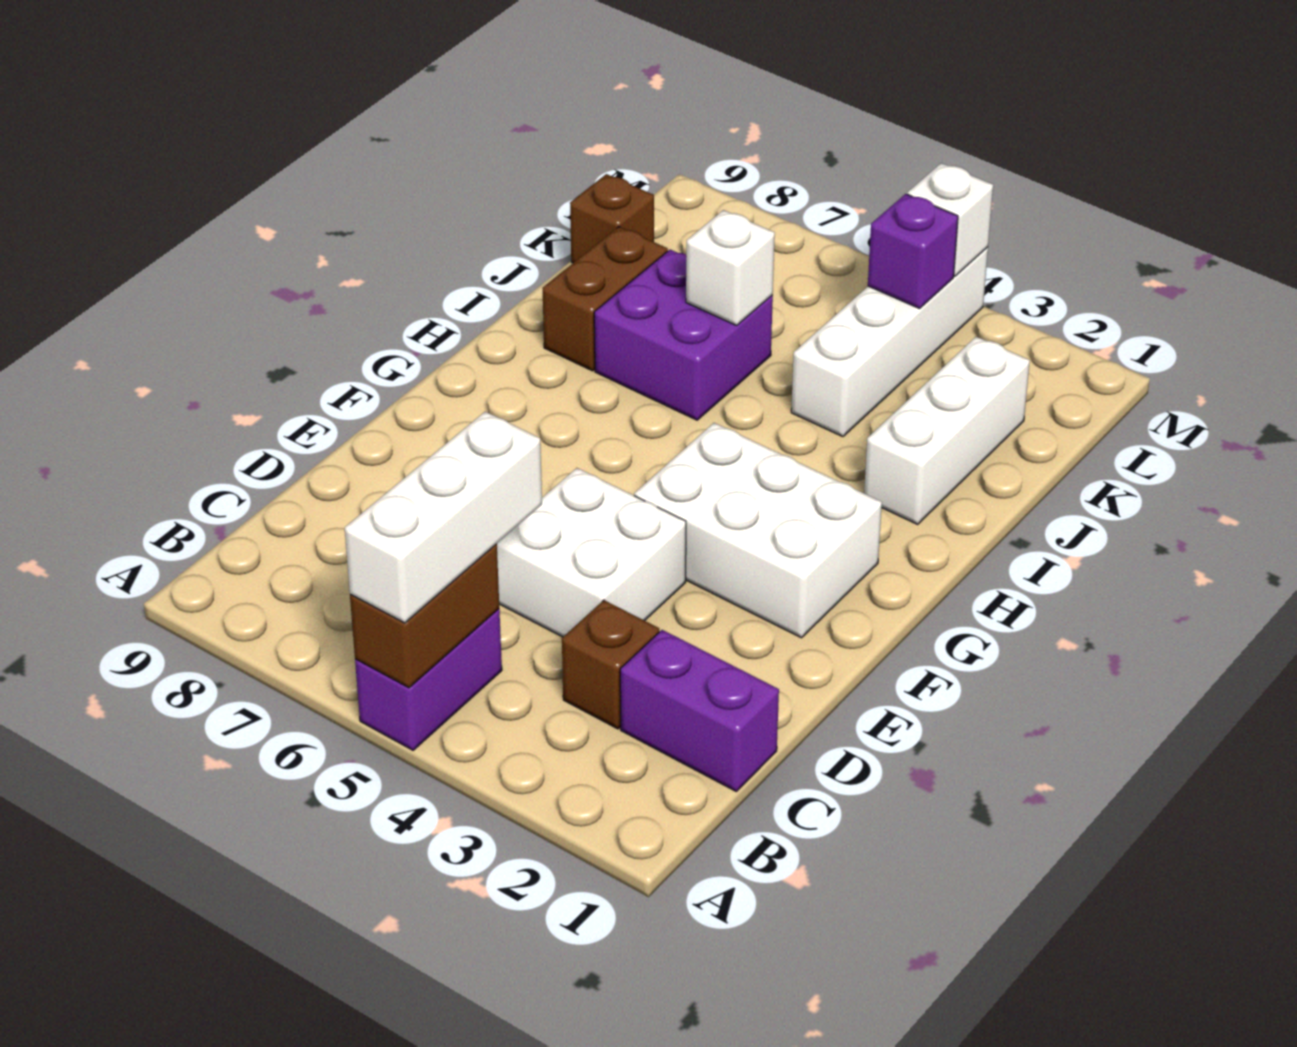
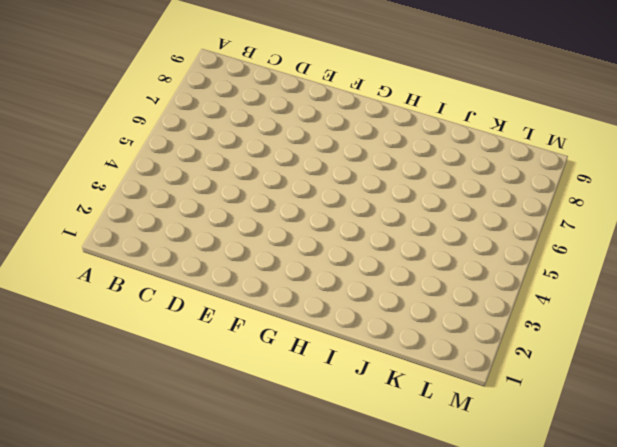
none -> purple 1x2 brick [355,609,502,750]
none -> purple 1x2 brick [620,630,779,791]
none -> brown 1x1 brick [562,600,659,729]

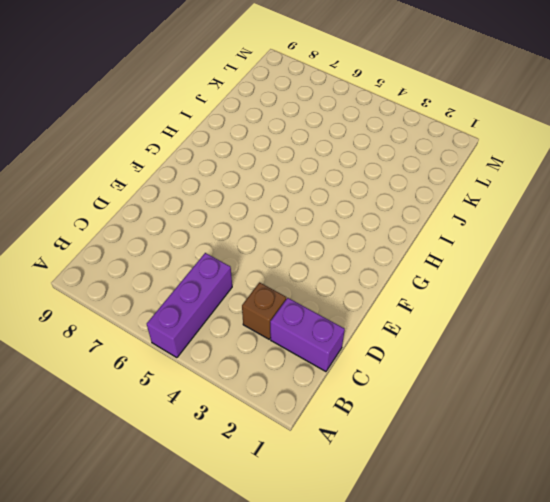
purple 1x3 brick [147,253,232,358] -> purple 1x2 brick [355,609,502,750]
none -> white 2x2 brick [497,468,686,637]
none -> white 2x3 brick [634,423,882,638]
none -> white 1x3 brick [864,337,1030,524]

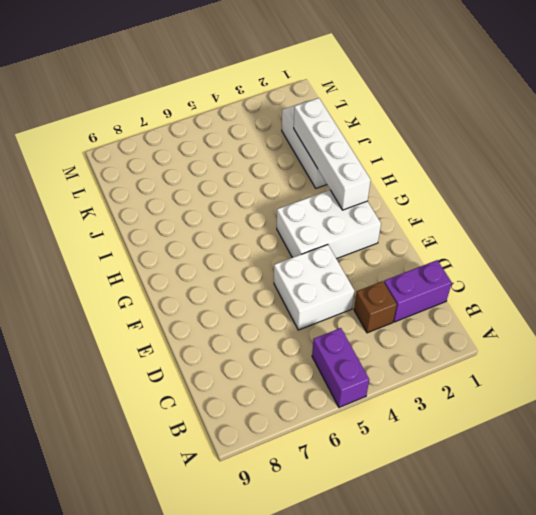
white 1x4 brick [294,98,371,210] -> white 1x4 brick moved to [791,247,988,437]
none -> purple 2x2 brick [594,250,773,420]
none -> brown 1x2 brick [543,227,668,371]
none -> brown 1x1 brick [570,174,654,263]

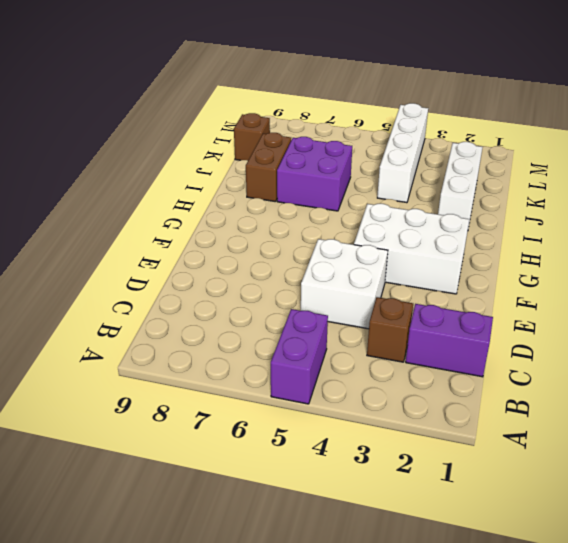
none -> brown 1x2 brick [350,544,499,688]
none -> white 1x1 brick [686,210,775,325]
none -> purple 1x1 brick [868,194,958,309]

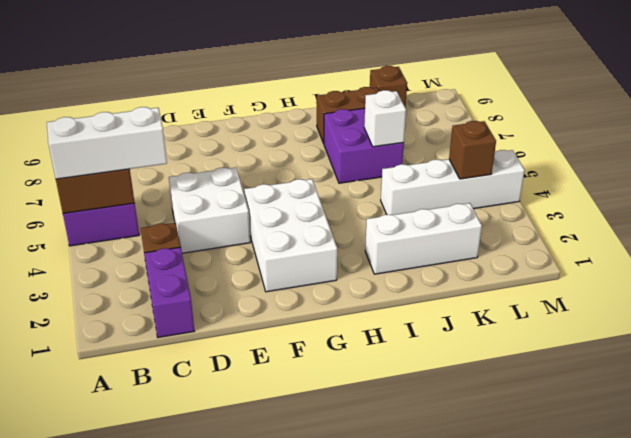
brown 1x1 brick [449,121,496,179] -> purple 1x1 brick [868,194,958,309]
none -> white 1x1 brick [907,163,993,276]

